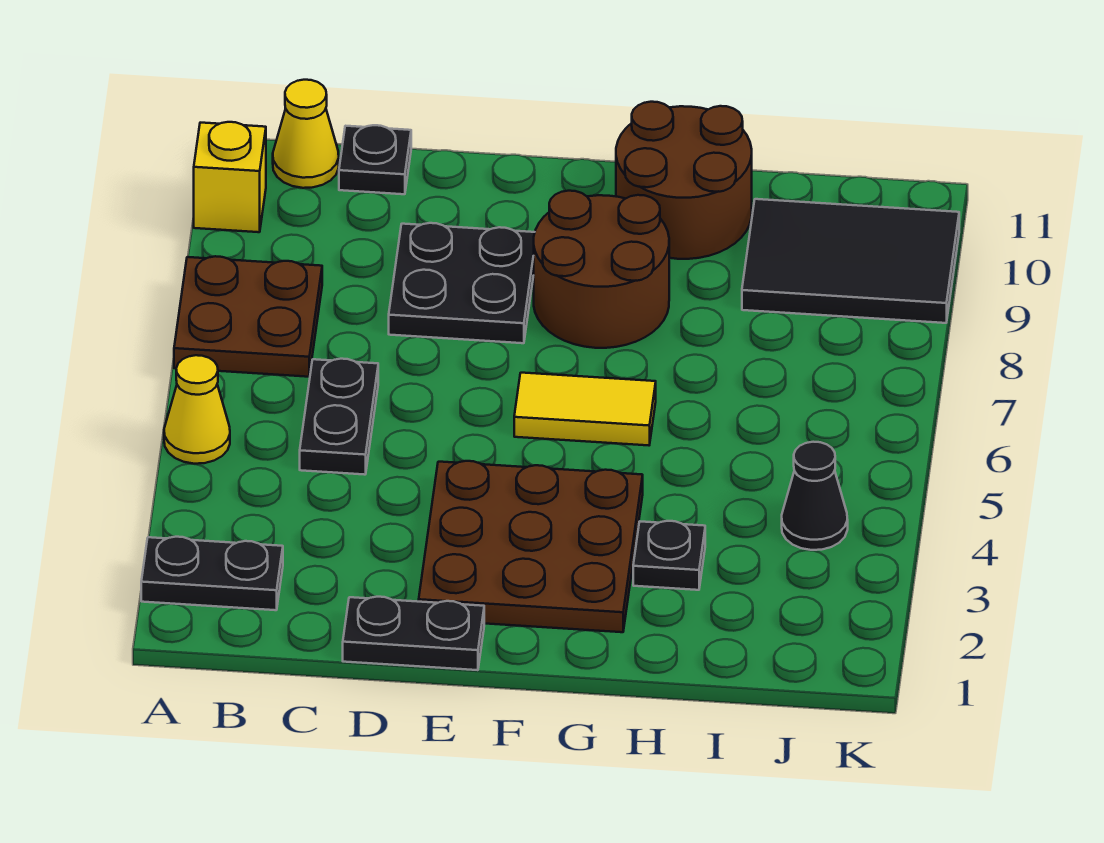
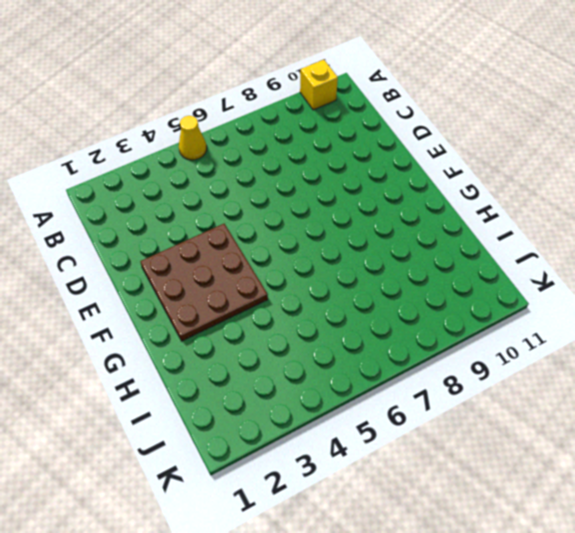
none -> black 1x2 plate [141,537,283,610]
none -> brown 2x2 plate [174,256,322,377]
none -> yellow 1x1 cone [273,80,339,188]

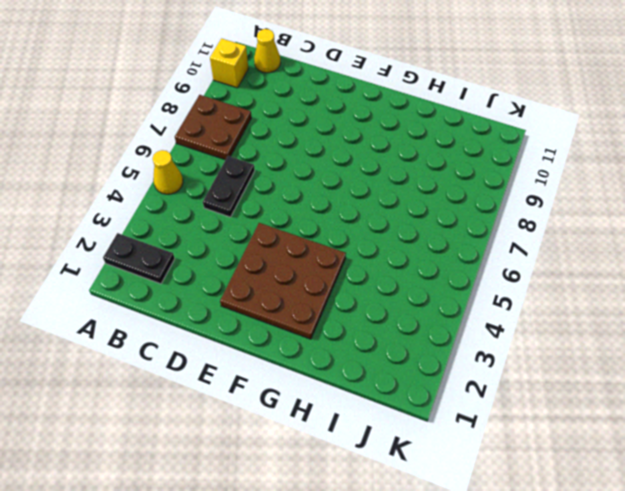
none -> black 1x1 plate [339,125,411,194]
none -> black 1x2 plate [343,597,484,670]
none -> black 2x2 plate [389,223,535,343]

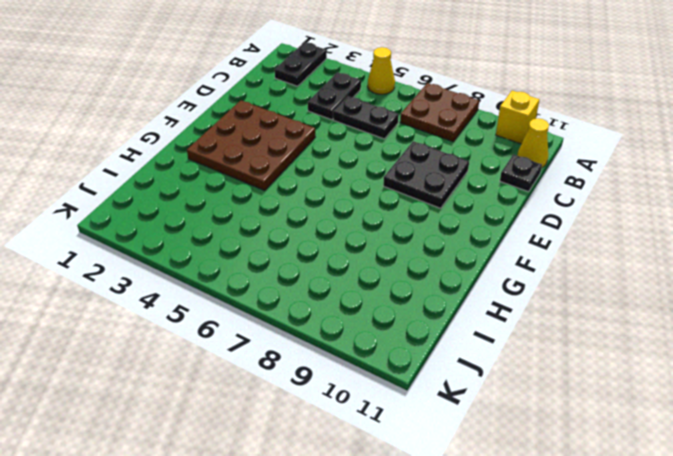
black 1x2 plate [308,72,361,120] -> black 1x2 plate moved to [343,597,484,670]
none -> yellow 1x2 tile [514,373,656,445]
none -> brown 2x2 round brick [534,191,669,348]
none -> brown 2x2 round brick [616,102,752,259]

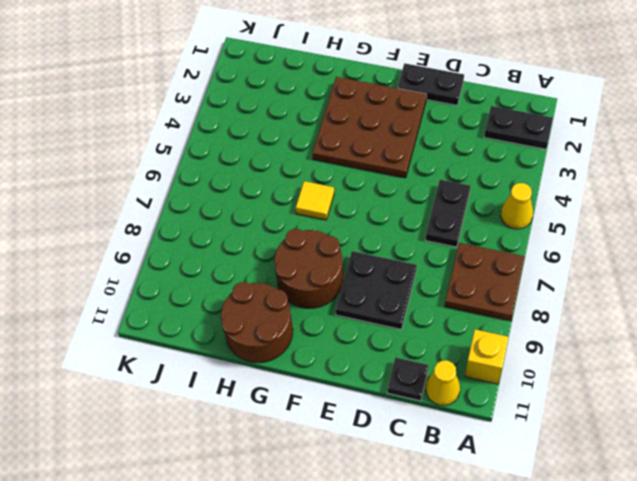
yellow 1x1 tile [296,181,334,220] -> yellow 1x2 tile [514,373,656,445]
none -> black 1x1 plate [633,521,705,590]
none -> black 2x3 tile [742,199,959,323]
none -> black 1x1 cone [782,442,848,550]

